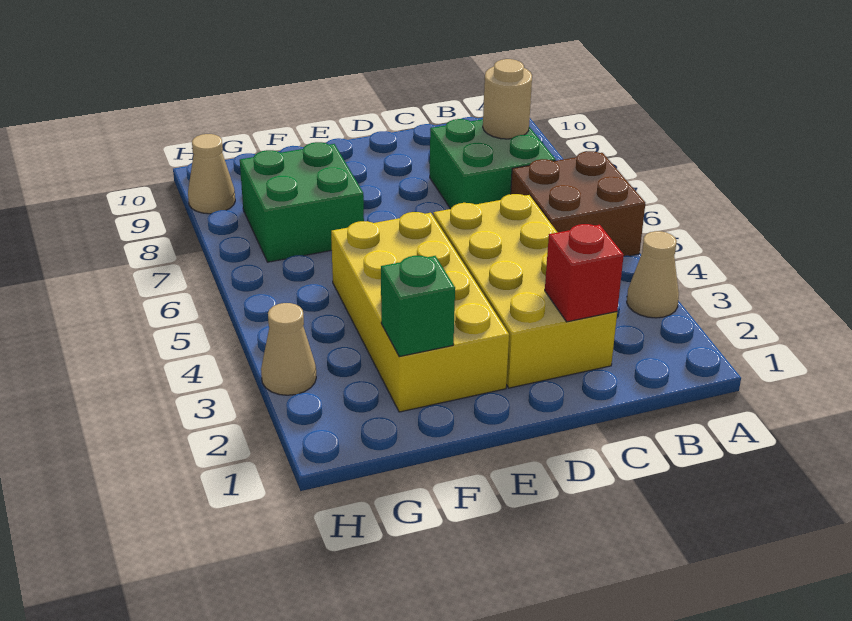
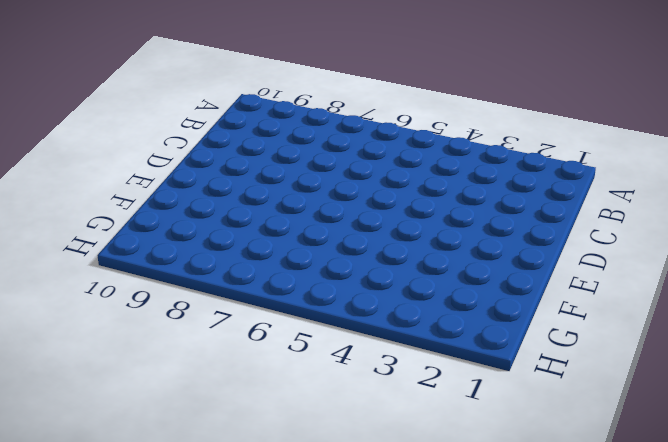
none -> tan 1x1 cone [627,231,679,318]
none -> brown 2x2 brick [511,151,645,256]

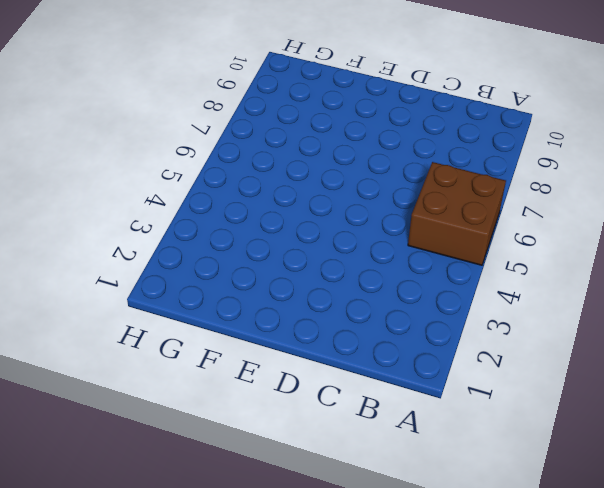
none -> tan 1x1 cone [627,231,679,318]
none -> green 2x2 brick [430,119,556,209]

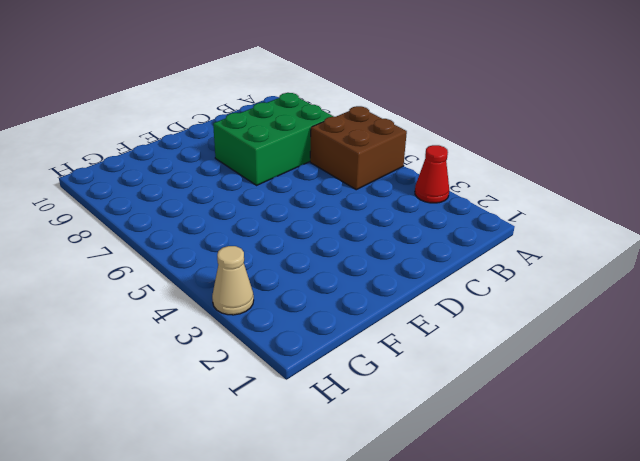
red 1x1 cone [415,145,449,203] -> tan 1x1 cone [627,231,679,318]
green 2x3 brick [213,93,334,185] -> green 2x2 brick [430,119,556,209]
none -> yellow 2x4 brick [433,194,617,388]
none -> yellow 2x4 brick [331,212,509,412]

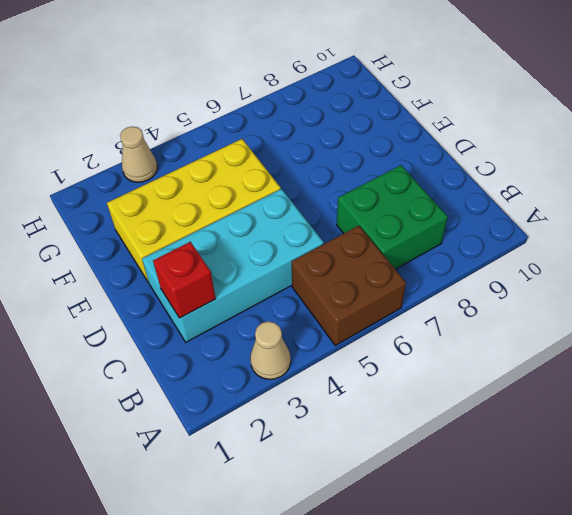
cyan 2x4 brick [142,189,324,342] -> yellow 2x4 brick [433,194,617,388]
none -> green 2x2 brick [240,142,364,262]
none -> tan 1x1 cone [188,134,235,214]

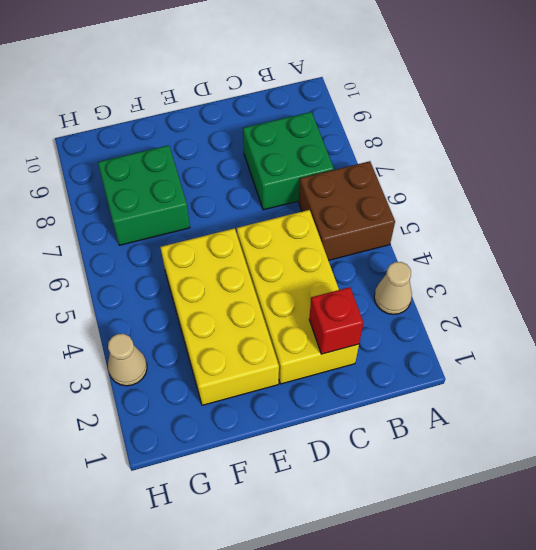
none -> tan 1x1 cone [188,134,235,214]
none -> tan 1x1 round brick [483,59,532,139]

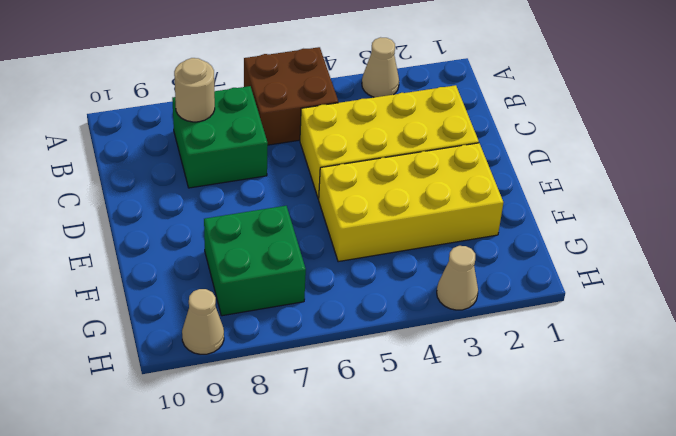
none -> red 1x1 brick [545,224,624,322]
none -> green 1x1 brick [381,256,455,357]

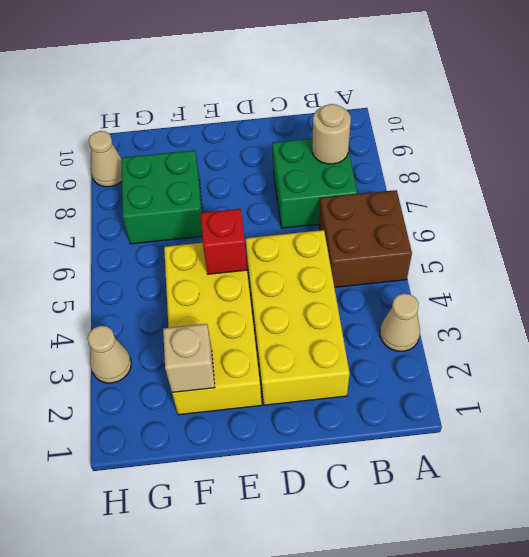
red 1x1 brick [200,209,247,274] -> red 1x1 brick moved to [545,224,624,322]
tan 1x1 brick [163,324,215,392] -> green 1x1 brick [381,256,455,357]

